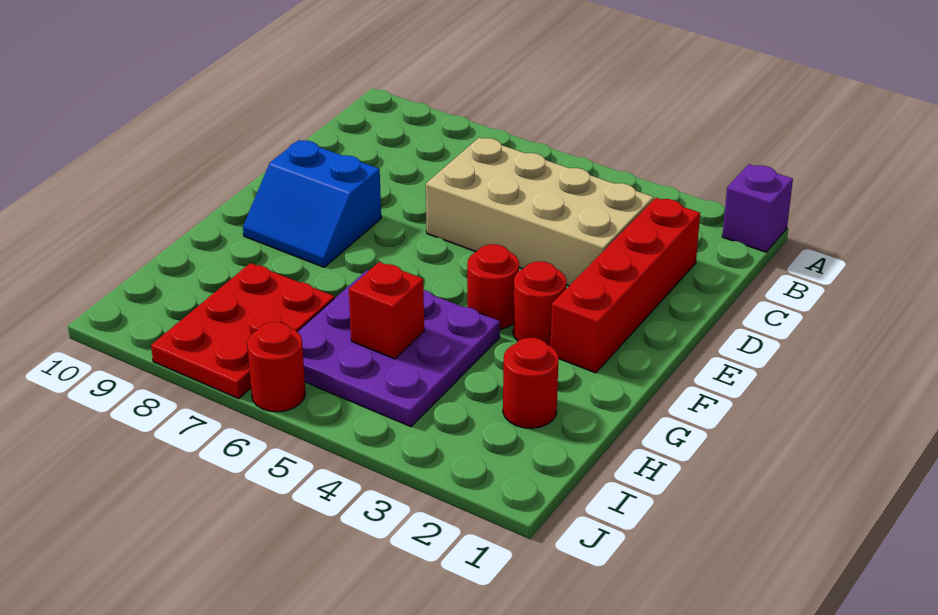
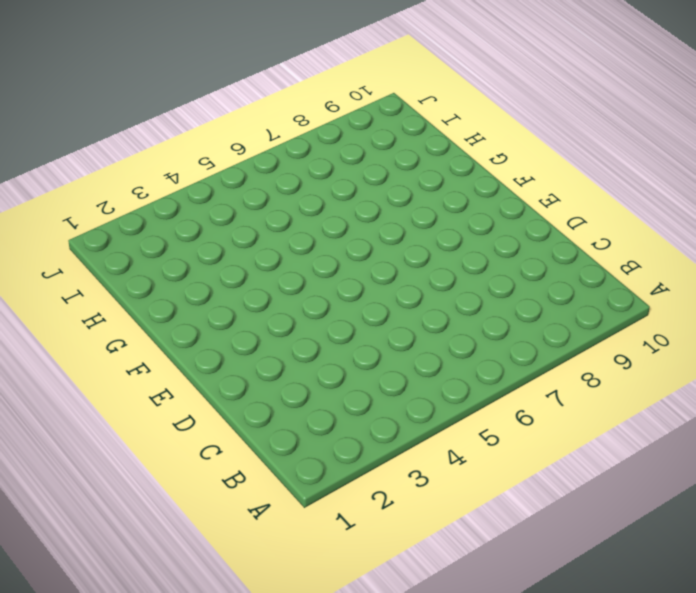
none -> purple 1x1 brick [722,164,793,252]
none -> red 1x4 brick [551,198,700,373]

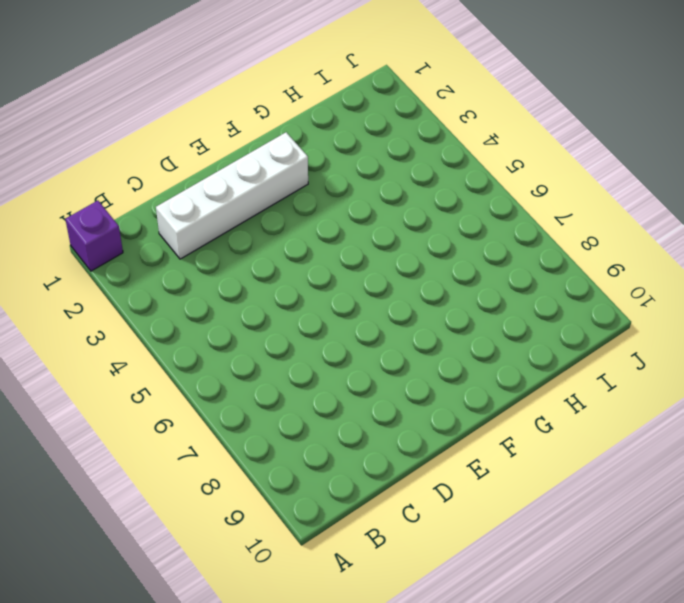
white 1x4 brick [156,132,308,259] -> red 1x4 brick [551,198,700,373]
none -> tan 2x4 brick [426,138,654,286]
none -> blue 2x2 slope [243,140,381,267]

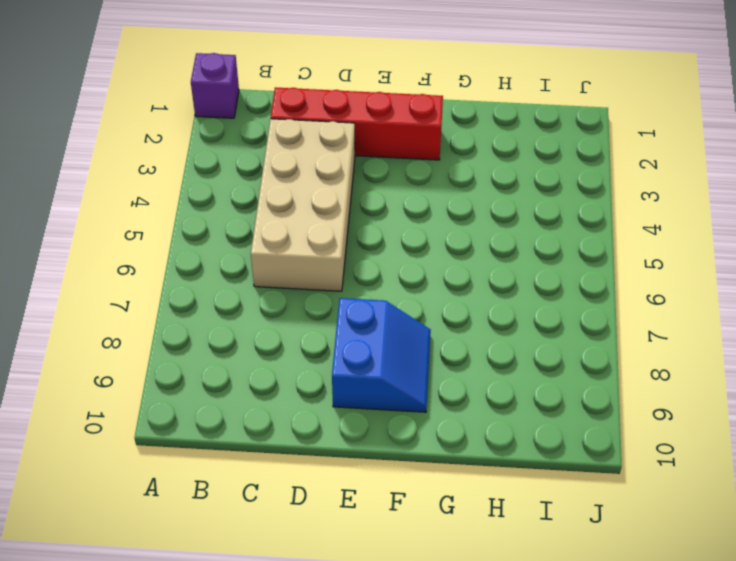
none -> red 1x1 round brick [513,262,566,346]
none -> red 1x1 round brick [467,244,519,329]

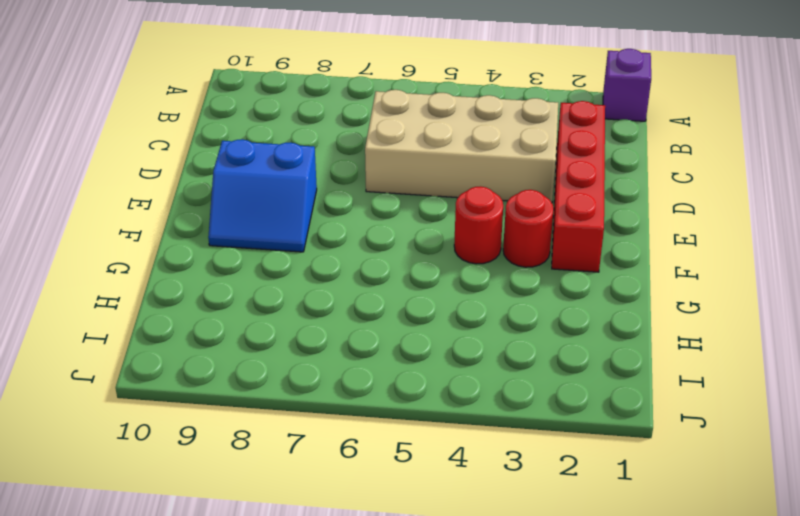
none -> purple 3x3 plate [297,270,500,427]
none -> red 1x1 round brick [503,338,559,428]

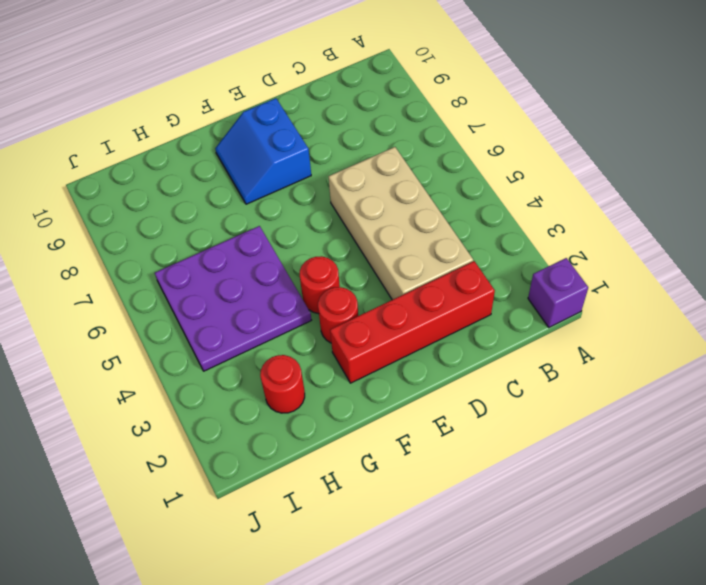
none -> red 2x3 plate [151,263,334,399]
none -> red 1x1 round brick [247,322,305,412]

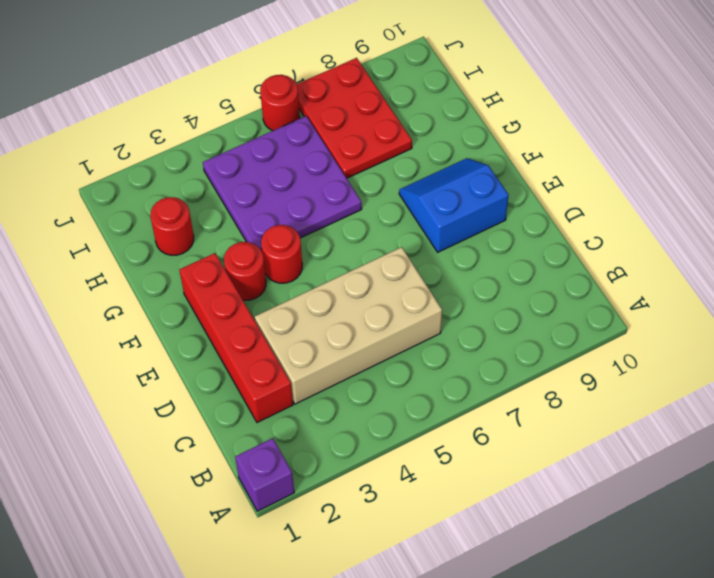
none -> red 1x1 brick [349,262,424,359]

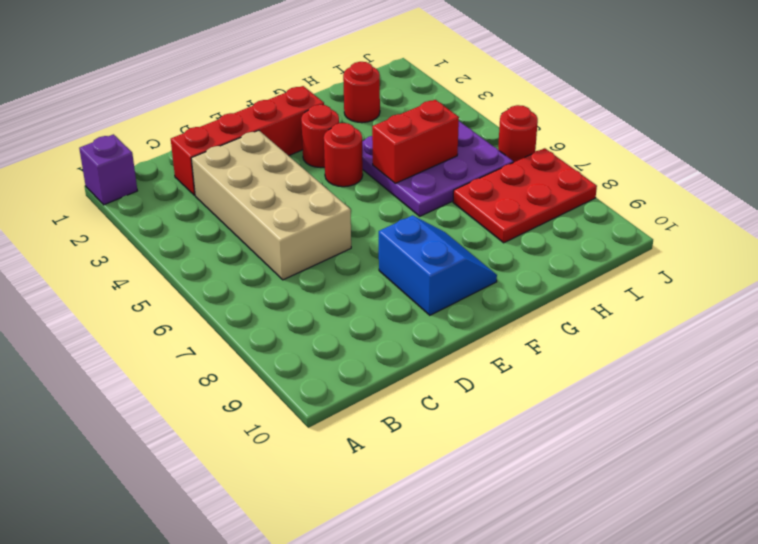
red 1x2 brick [372,100,459,183] -> red 1x1 brick [349,262,424,359]

